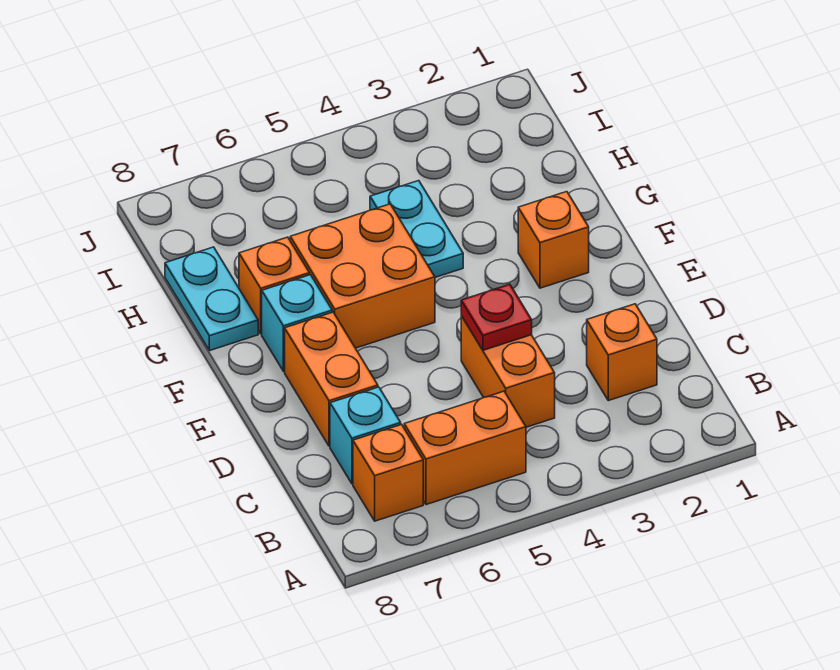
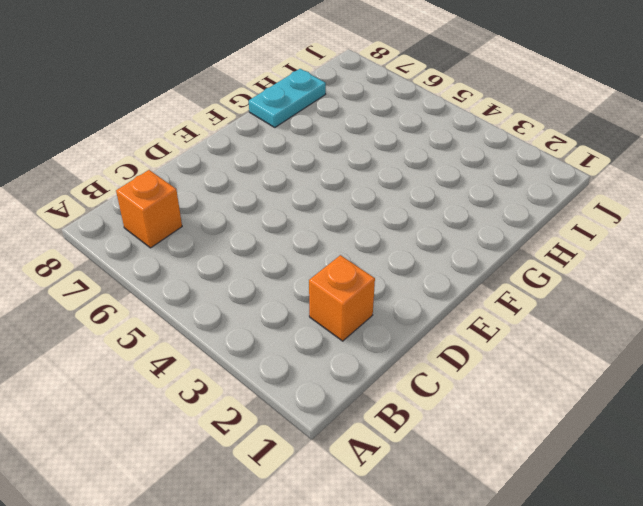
none -> orange 1x2 brick [404,391,526,505]
none -> orange 1x2 brick [461,316,555,427]
none -> cyan 1x1 brick [330,387,401,484]

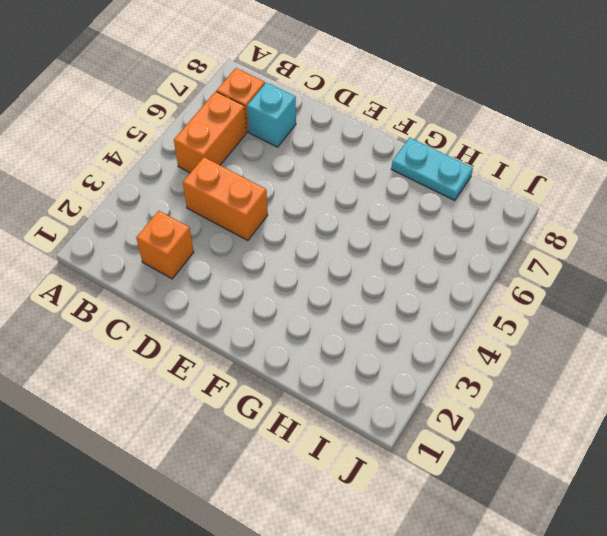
none -> orange 1x2 brick [285,312,378,446]
none -> orange 1x1 brick [518,192,589,288]
none -> orange 2x2 brick [290,204,435,348]

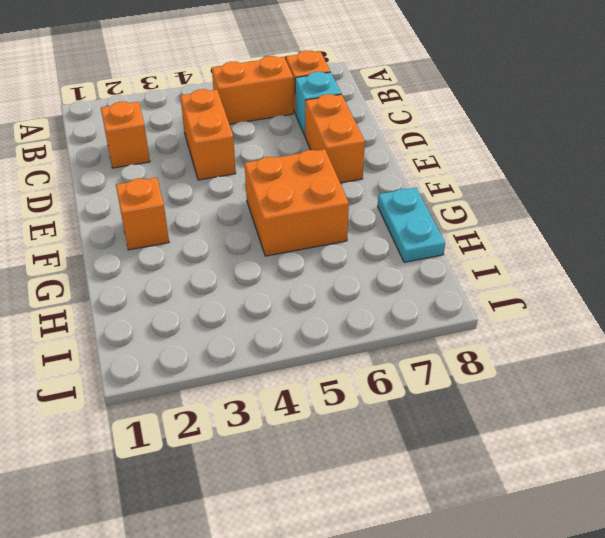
none -> cyan 1x1 brick [262,275,332,371]
none -> cyan 1x2 plate [370,181,463,277]
none -> orange 1x1 brick [239,237,310,334]

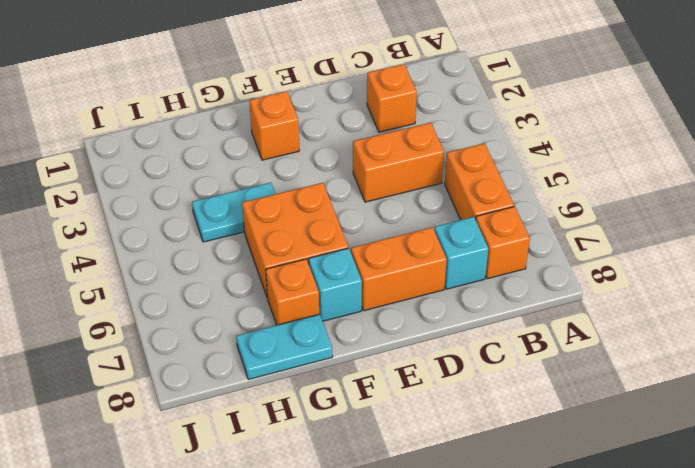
none -> red 1x1 plate [461,284,532,350]

